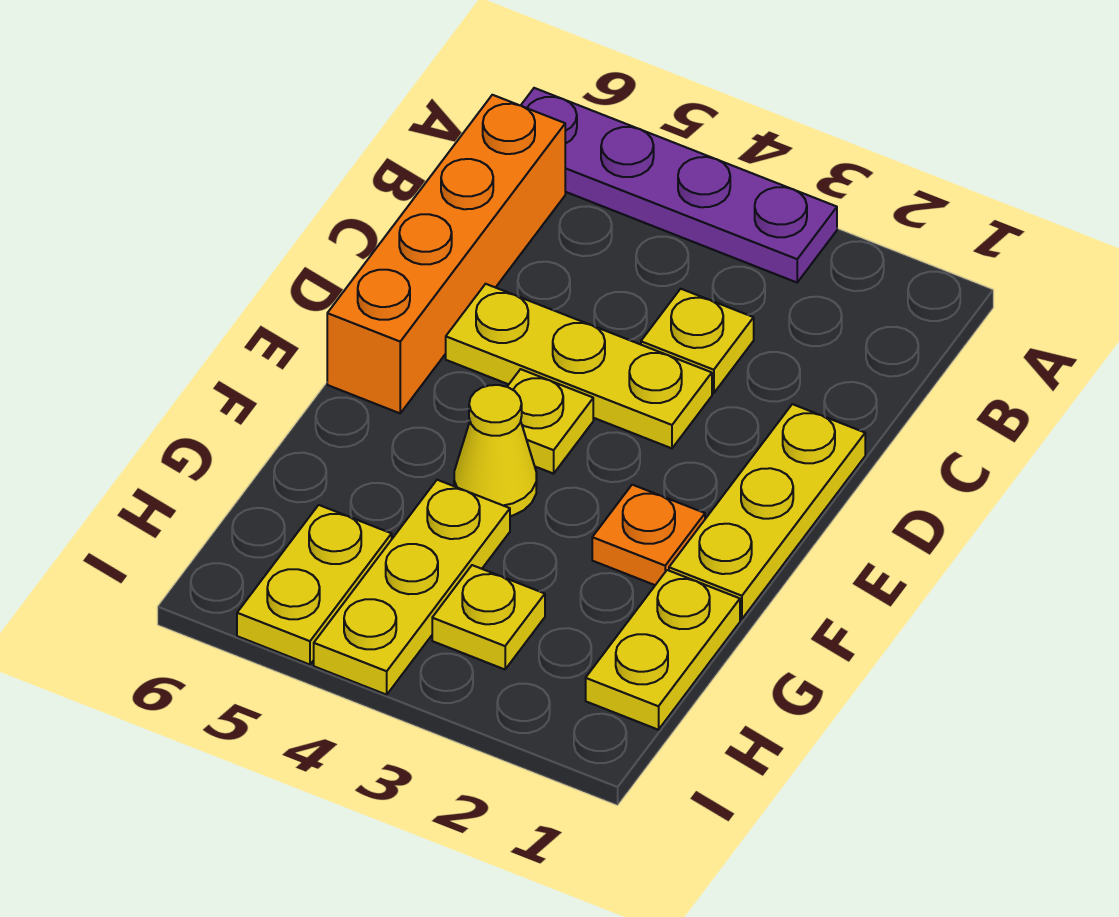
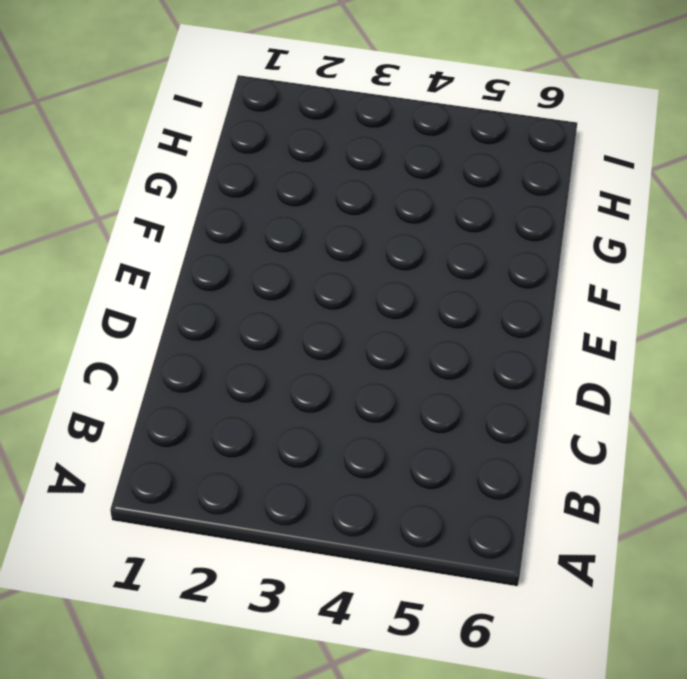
none -> purple 1x4 plate [521,88,837,282]
none -> orange 1x4 brick [327,95,565,413]
none -> yellow 1x1 plate [641,289,754,393]

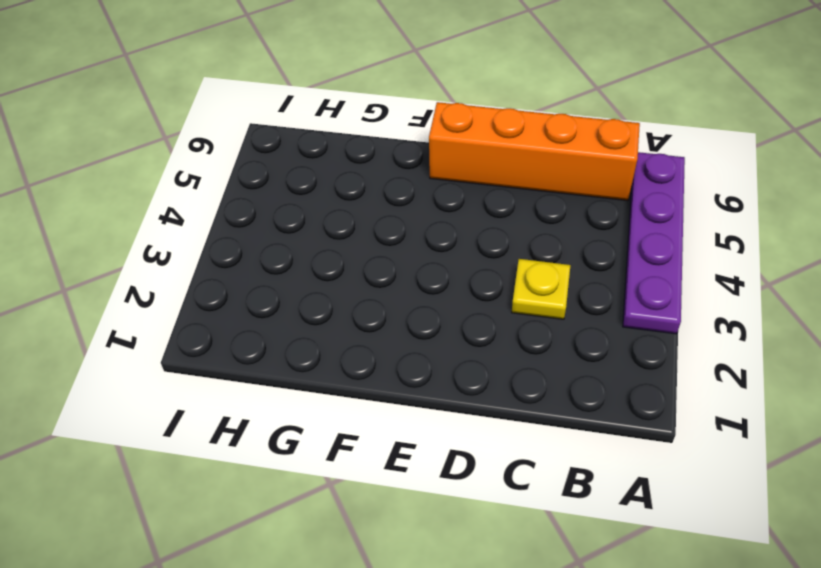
none -> yellow 1x3 plate [669,404,865,619]
none -> yellow 1x3 plate [446,284,712,448]
none -> yellow 1x1 plate [507,369,593,474]

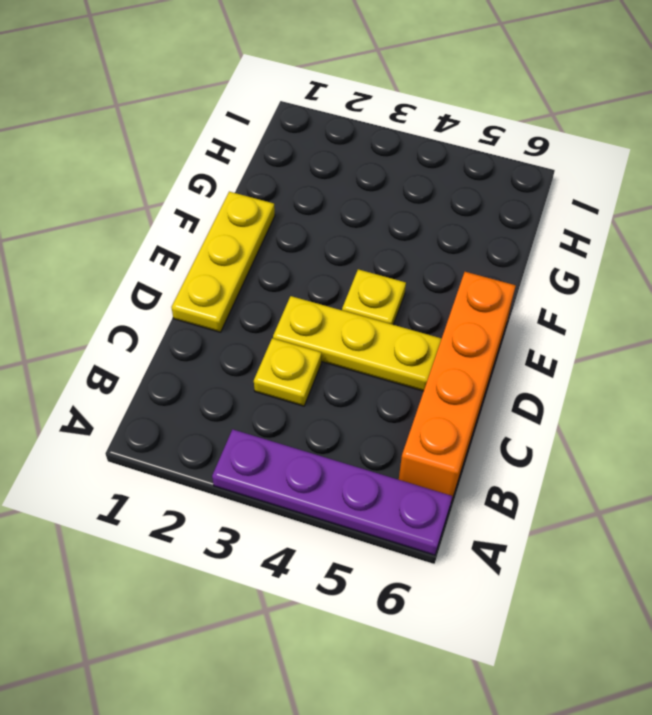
none -> orange 1x1 plate [592,485,705,585]
none -> yellow 1x1 cone [454,385,537,516]
none -> yellow 1x2 plate [586,570,740,730]

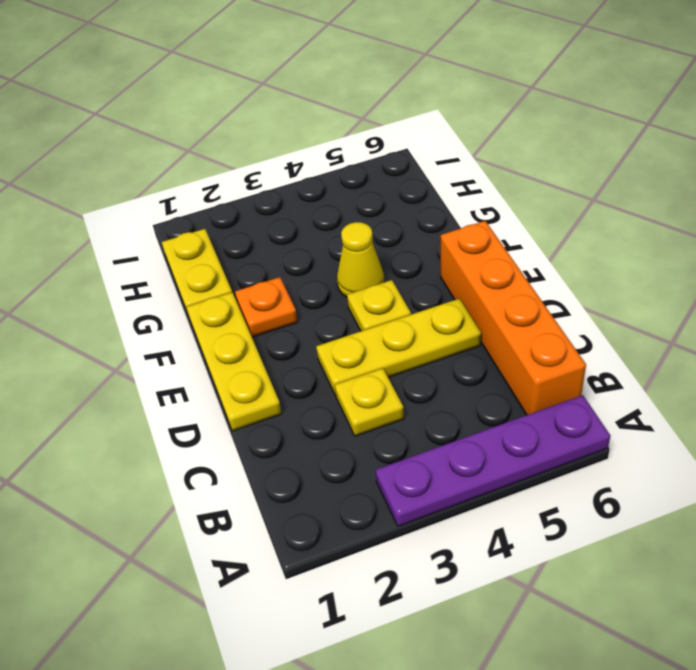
none -> yellow 1x3 plate [314,480,510,695]
none -> yellow 1x1 plate [432,565,545,669]
none -> yellow 1x2 plate [237,505,392,665]

